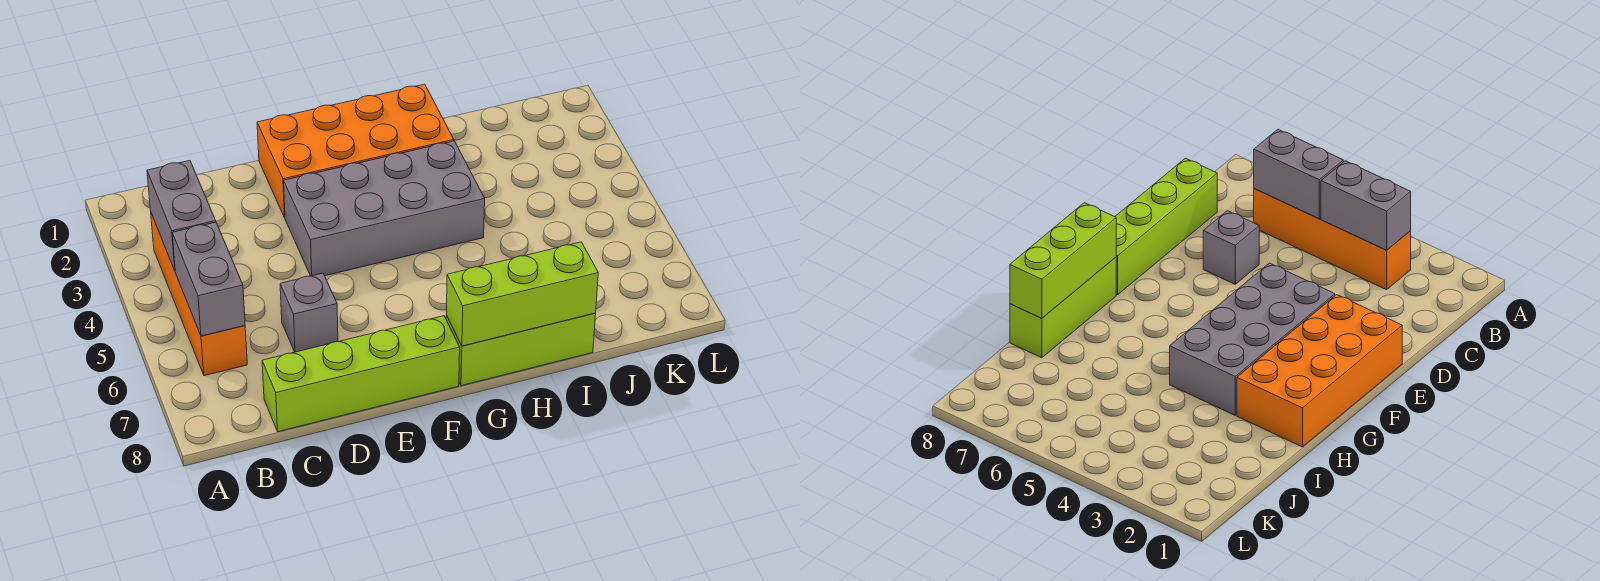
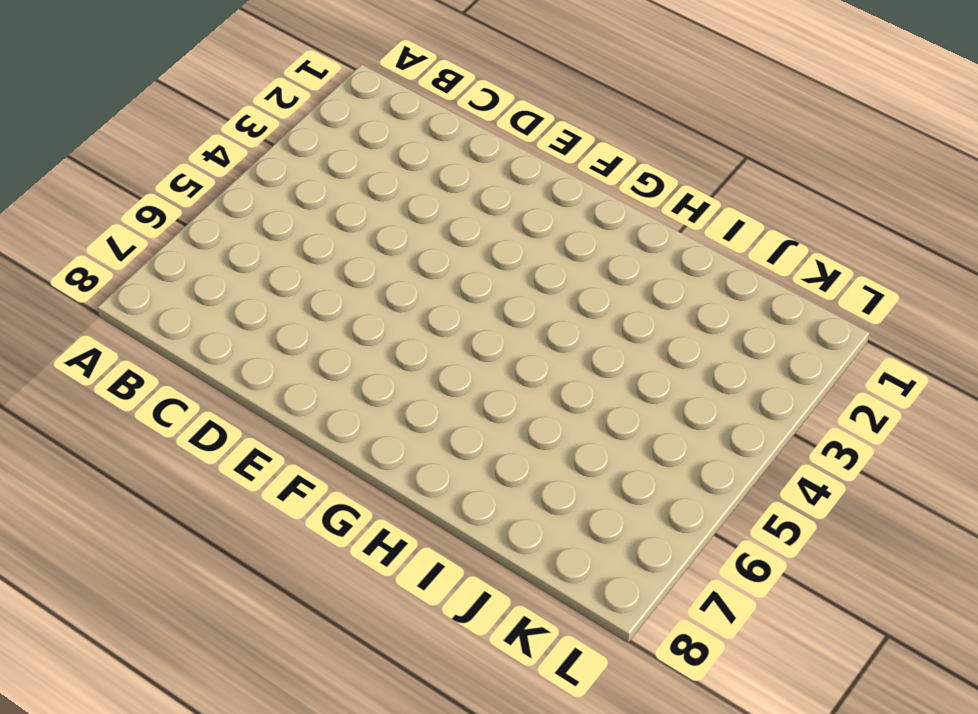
none -> orange 1x4 brick [151,213,247,376]
none -> lime 1x4 brick [262,316,460,432]

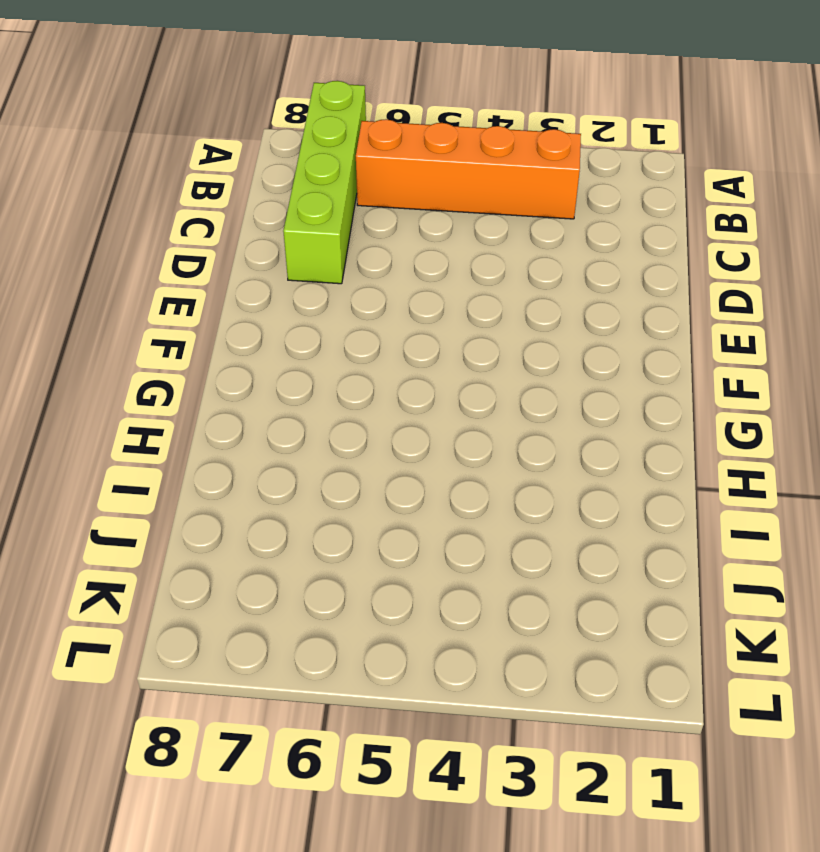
lime 1x4 brick [283,81,366,284] -> lime 1x4 brick moved to [262,316,460,432]
none -> grey 1x1 brick [280,273,338,352]
none -> orange 2x4 brick [257,84,454,218]

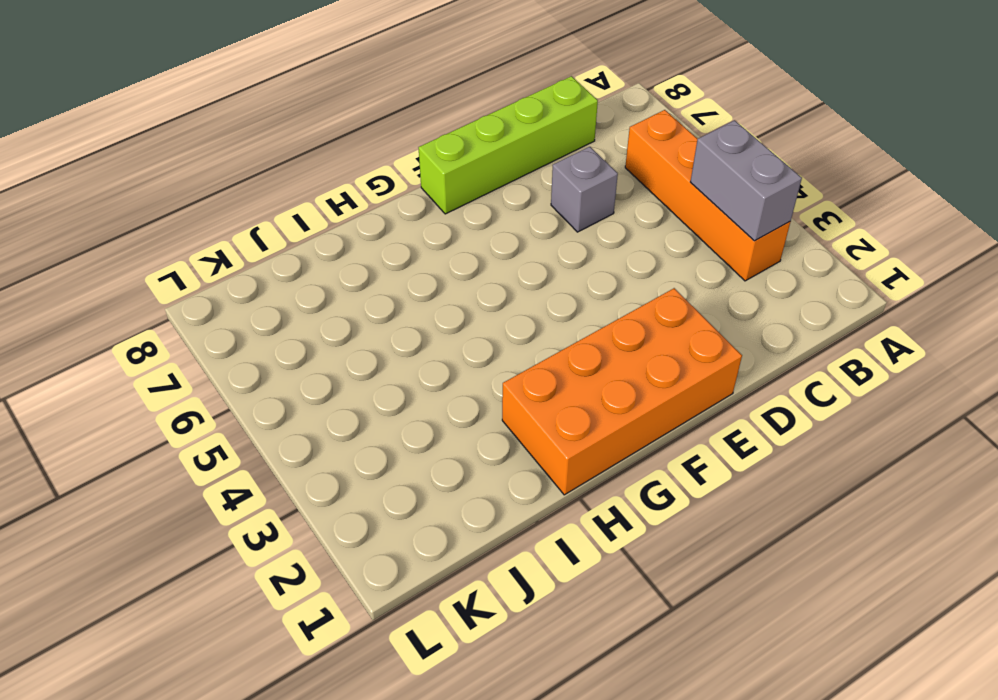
none -> grey 2x4 brick [284,141,485,276]
none -> lime 1x3 brick [446,313,596,386]

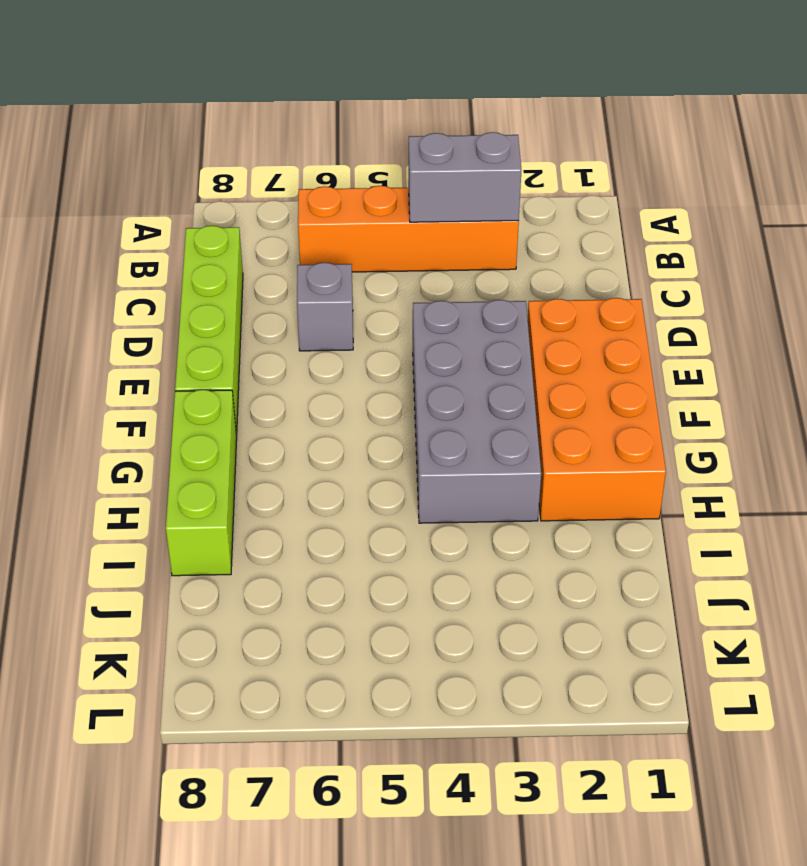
none -> grey 1x2 brick [172,222,245,336]
none -> lime 1x3 brick [447,242,598,346]

